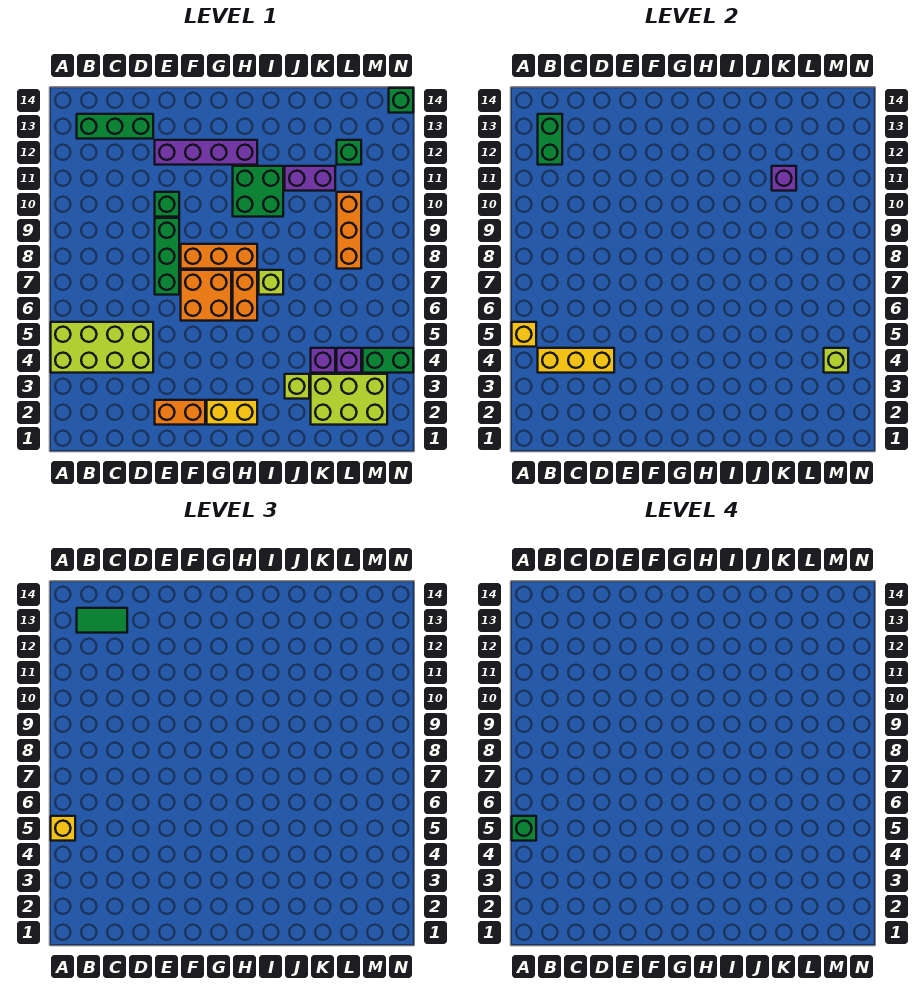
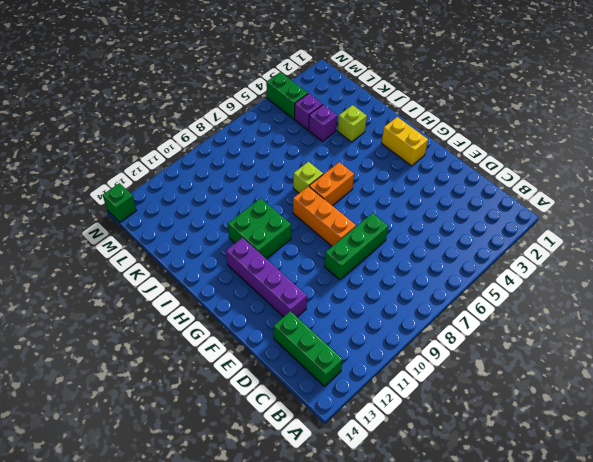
none -> lime 2x4 brick [51,322,153,373]
none -> orange 1x2 brick [155,400,205,425]
none -> green 1x1 brick [155,192,179,217]

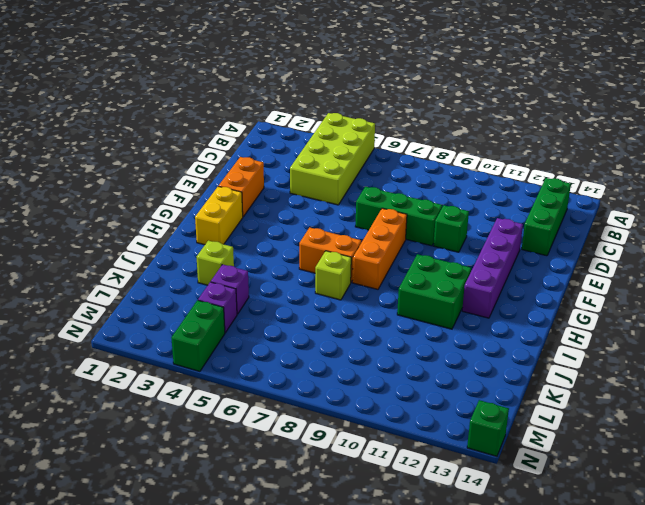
none -> orange 2x2 brick [181,270,231,321]
none -> purple 1x2 brick [285,166,335,191]
none -> lime 2x3 brick [311,374,387,425]

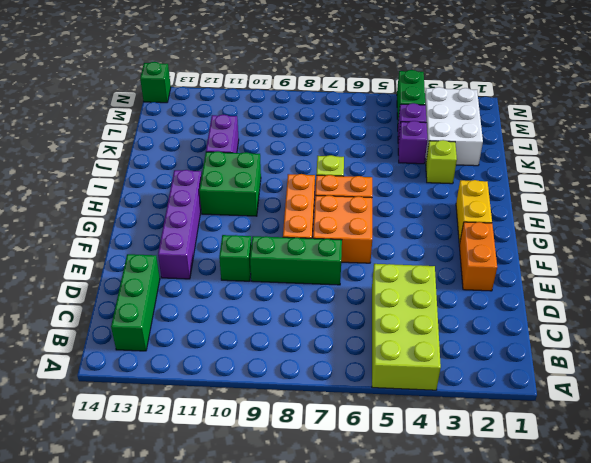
white 2x3 brick [425,87,483,166] -> lime 2x3 brick [311,374,387,425]
none -> orange 1x3 brick [337,192,361,269]
none -> green 1x1 brick [337,140,361,165]
none -> yellow 1x1 brick [512,322,536,347]

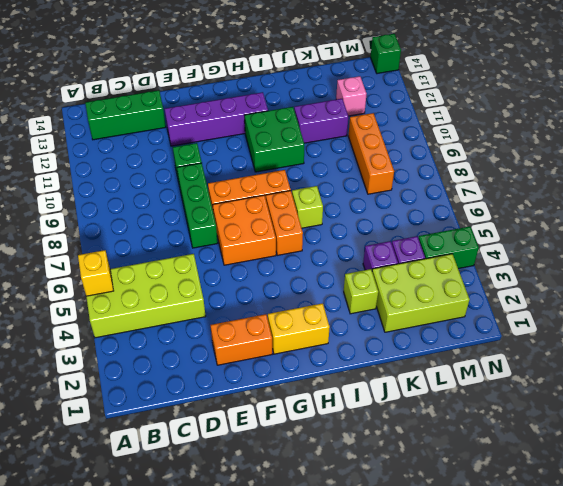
pink 1x1 brick [336,76,366,116] -> green 1x1 brick [337,140,361,165]
none -> yellow 1x3 brick [538,348,614,373]
none -> green 1x2 brick [538,114,562,165]
none -> purple 1x1 brick [772,166,796,191]

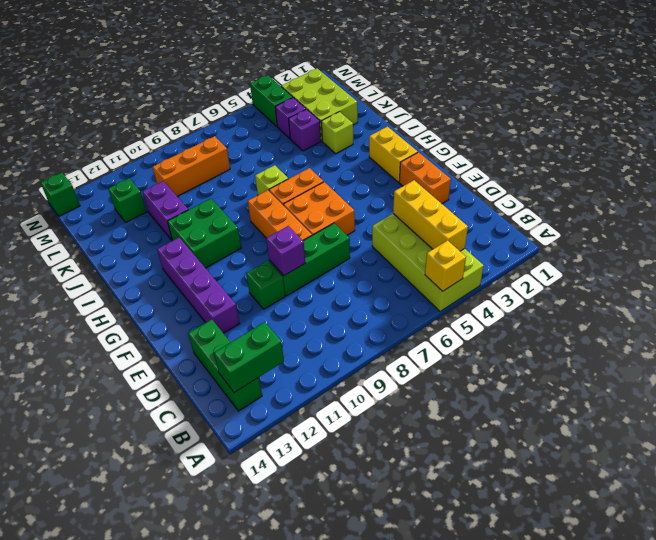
purple 1x1 brick [266,226,305,276] -> purple 1x1 brick moved to [772,166,796,191]
none -> lime 1x1 brick [824,348,848,373]
none -> yellow 1x1 brick [51,816,75,841]
none -> green 1x2 tile [77,608,127,633]

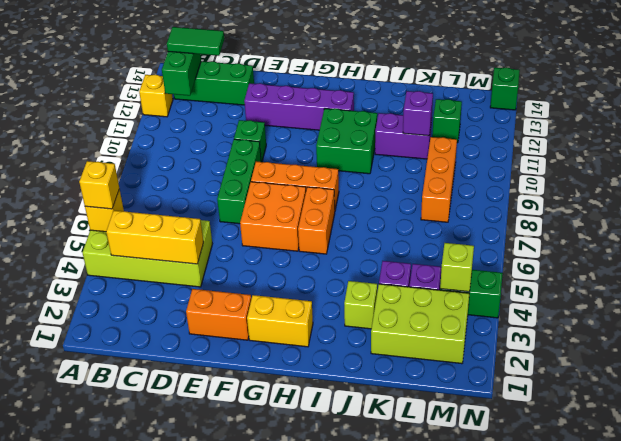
yellow 1x1 brick [139,75,173,117] -> none
none -> lime 1x1 brick [259,270,283,295]
none -> green 1x1 brick [512,816,536,841]

